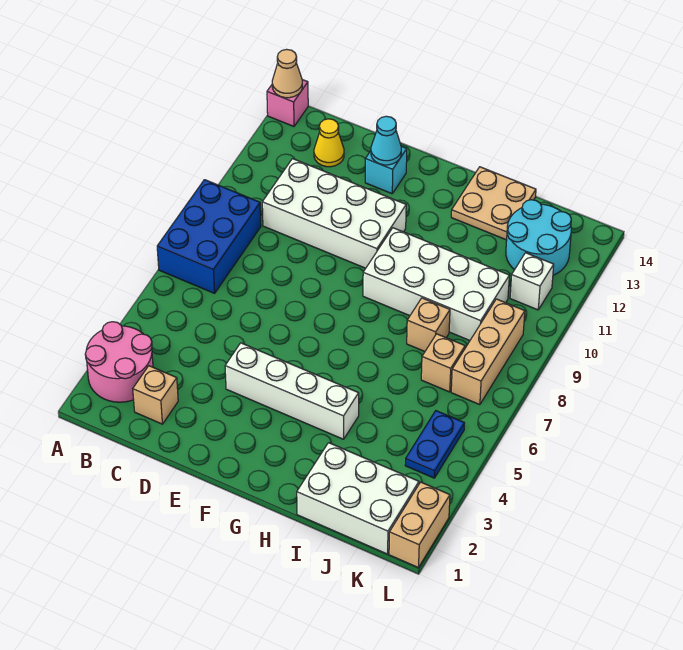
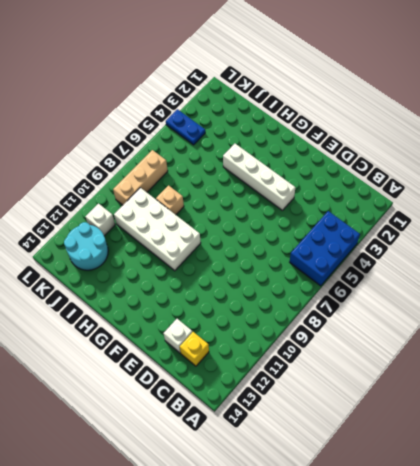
blue 2x3 brick [290,211,360,286] -> blue 2x3 brick moved to [157,180,261,293]
yellow 1x1 brick [180,332,209,366] -> yellow 1x1 cone [314,119,344,167]
white 1x1 brick [164,319,192,353] -> none
blue 1x2 plate [166,109,205,145] -> blue 1x2 plate turned to [405,411,464,478]
none -> pink 2x2 round brick [85,322,153,402]
none -> pink 1x1 brick [267,80,308,126]
none -> tan 1x1 brick [133,366,178,424]

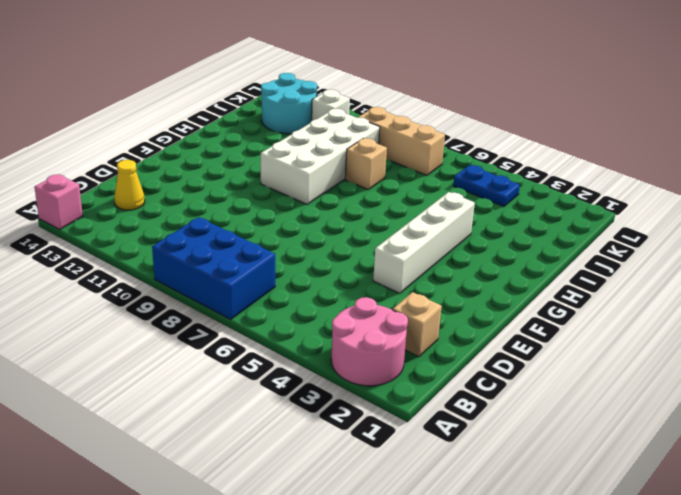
none -> white 2x4 brick [262,159,406,268]
none -> cyan 1x1 brick [365,146,407,194]
none -> tan 2x2 plate [451,167,536,240]

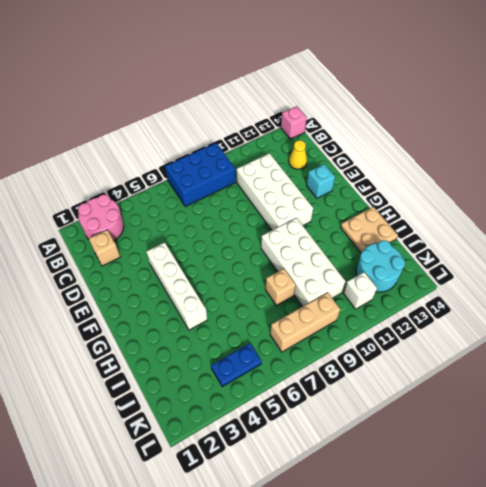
none -> white 2x3 brick [297,443,419,554]
none -> tan 1x1 brick [421,334,465,392]
none -> tan 1x2 brick [389,482,450,568]

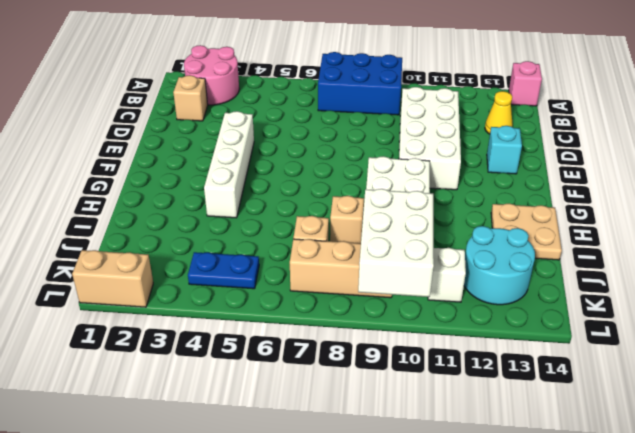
white 2x3 brick [358,189,434,297] -> white 2x3 brick moved to [297,443,419,554]
none -> tan 1x1 cone [272,49,302,98]
none -> cyan 1x1 cone [371,116,401,165]

